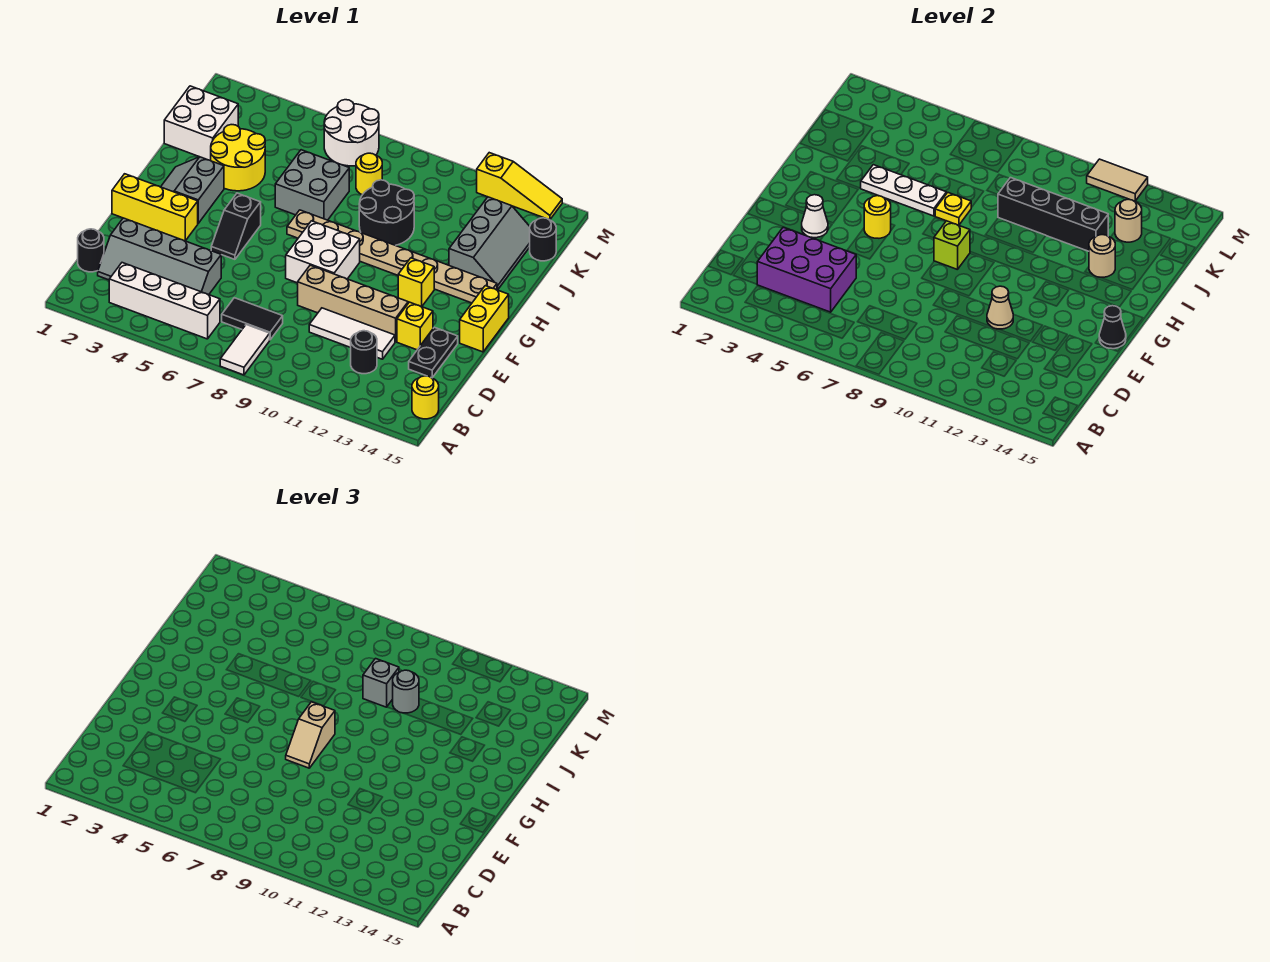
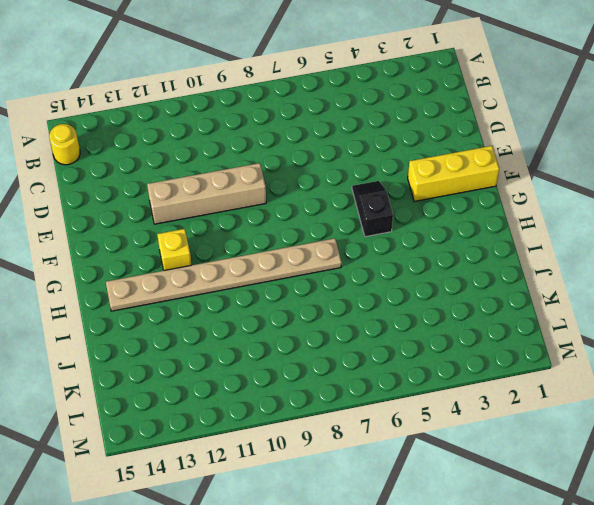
none -> white 1x2 tile [220,325,270,375]
none -> white 1x4 brick [109,263,220,339]
none -> black 1x1 round brick [78,229,104,272]
none -> grey 2x4 slope [98,218,221,295]

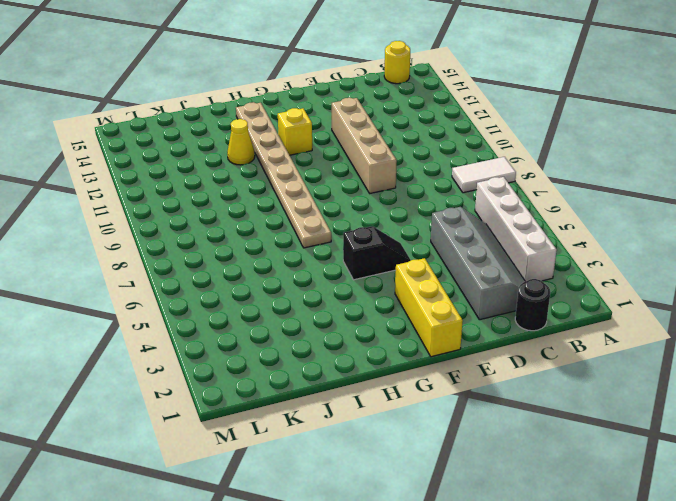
yellow 1x1 cone [227,119,255,165] -> none
none -> black 1x2 tile [222,298,283,340]
none -> black 1x1 round brick [351,331,377,374]
none -> white 1x3 tile [309,308,395,359]
none -> black 1x2 plate [409,327,458,378]

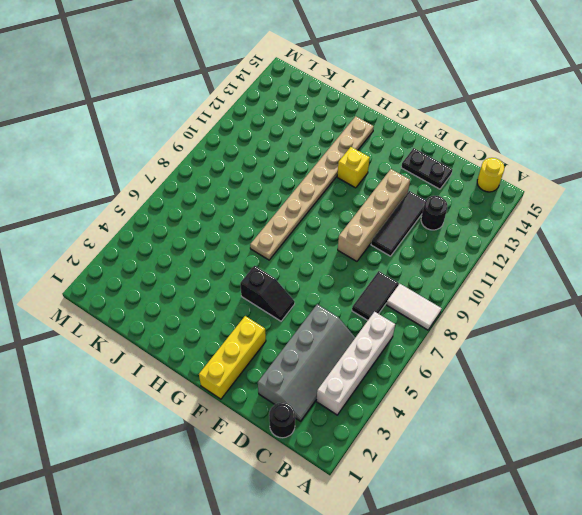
black 1x3 tile [371,191,426,256] -> white 1x3 tile [309,308,395,359]
none -> yellow 1x1 brick [397,302,433,350]
none -> white 2x2 brick [286,221,360,283]
none -> yellow 1x2 brick [460,286,509,352]
none -> grey 2x2 slope [161,157,224,223]

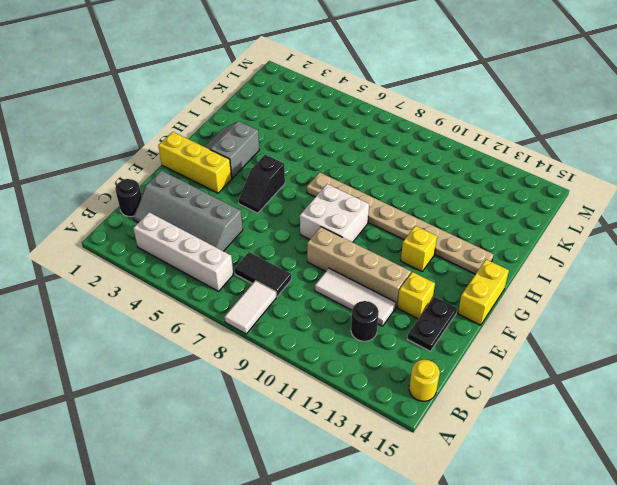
none -> yellow 2x2 round brick [211,125,265,191]
none -> grey 2x2 brick [275,150,349,220]
none -> black 2x2 round brick [359,180,414,245]
none -> grey 2x3 slope [449,197,530,290]

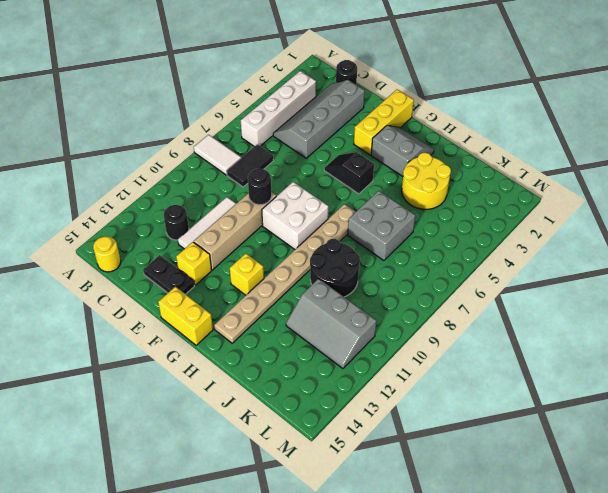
black 1x1 round brick [248,169,272,205] -> black 1x1 round brick moved to [530,218,556,261]
grey 2x3 slope [286,279,376,368] -> grey 2x3 slope moved to [449,197,530,290]
none -> white 2x2 brick [164,86,238,161]
none -> yellow 1x1 round brick [356,153,382,195]
none -> white 2x2 round brick [324,100,379,166]
none -> yellow 1x3 slope [477,153,562,220]

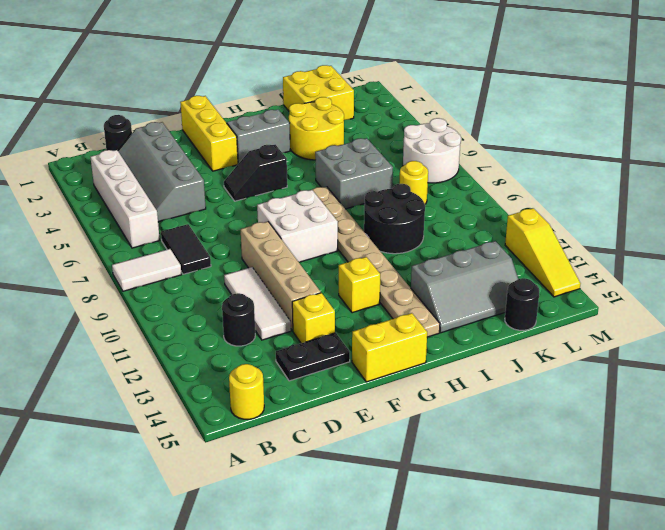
yellow 2x2 brick [283,65,354,120] -> white 2x2 brick [164,86,238,161]
none -> purple 2x3 brick [757,227,856,312]
none -> tan 1x1 cone [987,286,1013,329]
none -> white 1x1 cone [802,195,828,238]
none -> black 1x1 cone [1099,306,1126,349]

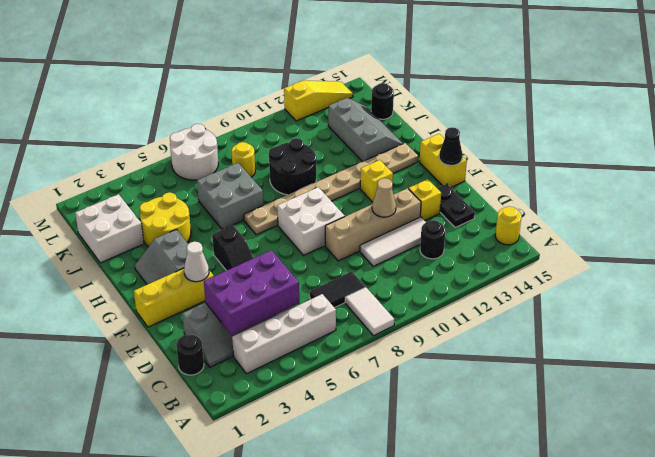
none -> yellow 1x1 round brick [864,196,891,238]
none -> lime 1x1 brick [934,221,970,270]
none -> white 1x3 plate [861,165,946,216]
none -> yellow 1x1 plate [935,193,971,225]

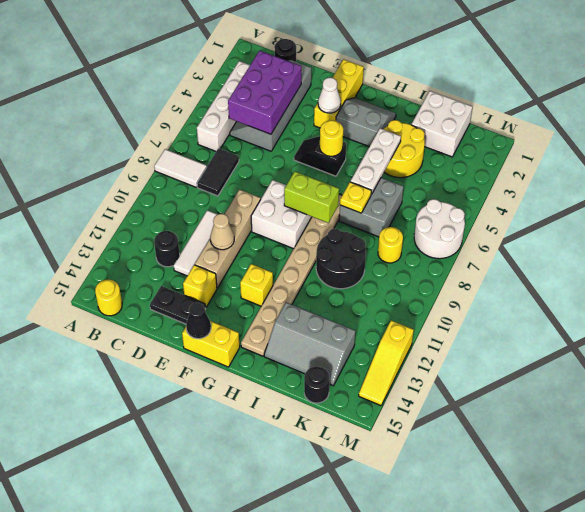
lime 1x2 brick [284,172,339,223] -> lime 1x1 brick [934,221,970,270]
none -> tan 1x1 round brick [1089,235,1115,277]
none -> black 1x4 brick [998,178,1108,251]
none -> tan 1x1 round brick [1115,199,1142,242]
none -> tan 1x2 tile [1087,159,1148,201]

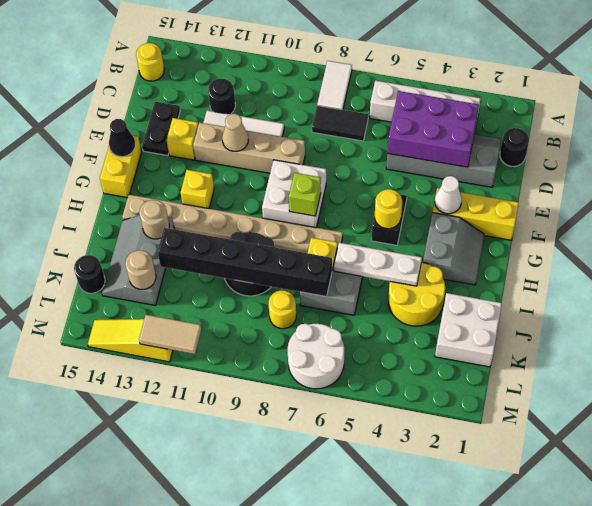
black 1x6 brick [158,228,332,297] -> black 1x4 brick [998,178,1108,251]
none -> tan 1x2 slope [286,702,335,768]
none -> grey 1x1 brick [363,659,399,707]
none -> grey 1x1 round brick [393,670,419,713]

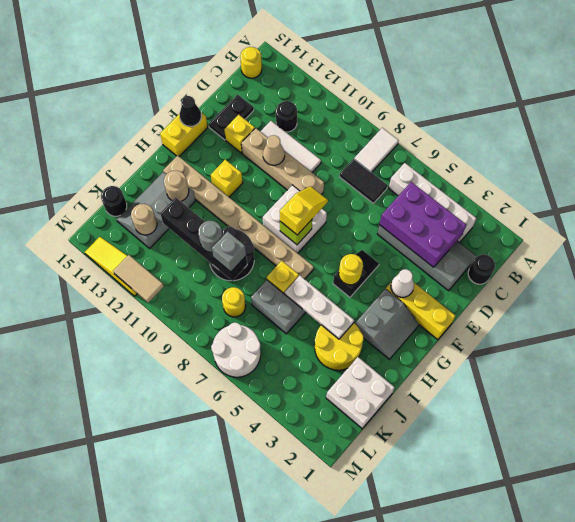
yellow 1x2 slope [280,186,328,235] -> tan 1x2 slope [286,702,335,768]

